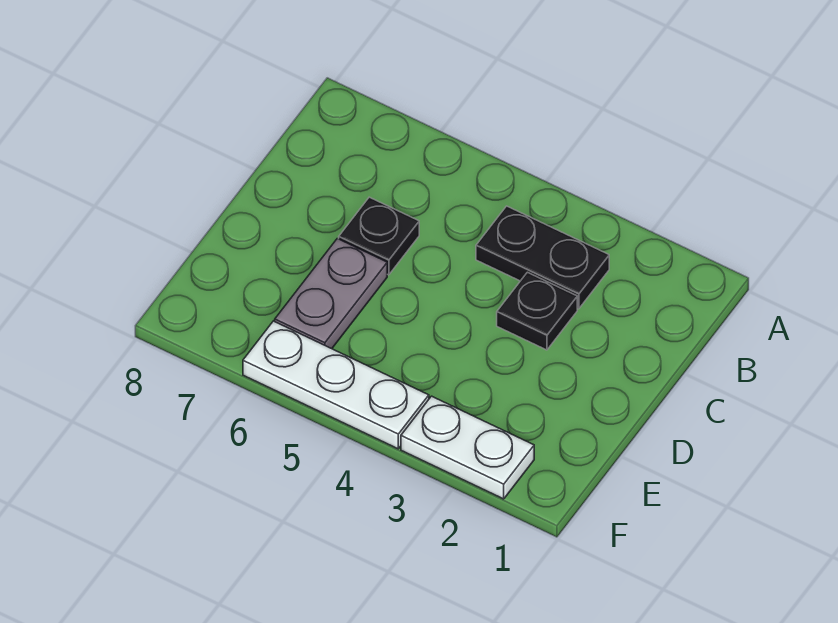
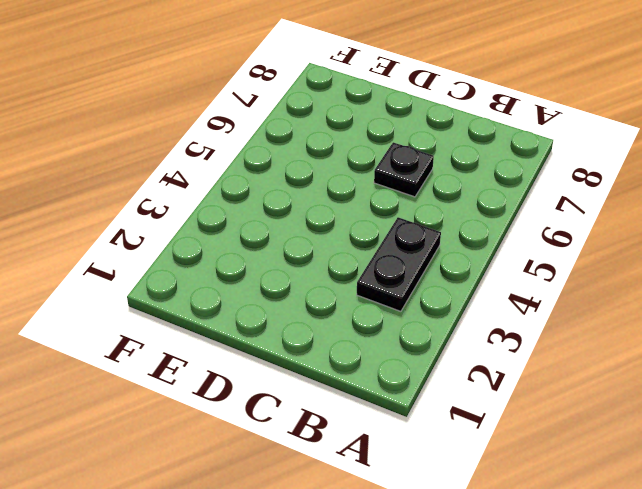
none -> black 1x1 plate [497,272,577,350]
none -> grey 1x2 plate [275,239,387,349]

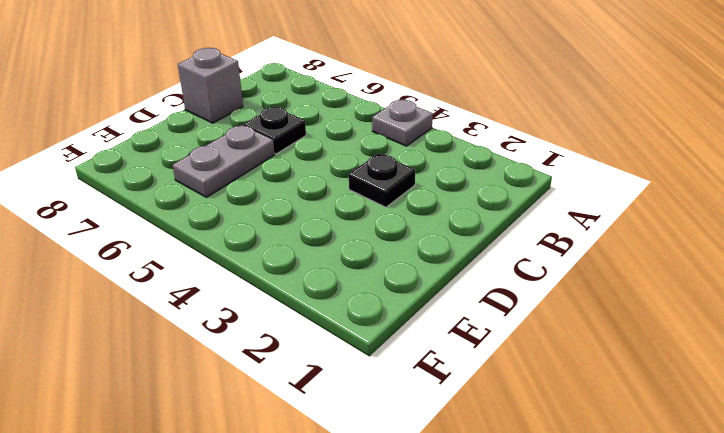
grey 1x1 plate [372,100,433,146] -> none
grey 1x1 brick [178,48,243,123] -> none
none -> black 1x2 plate [476,206,609,309]
none -> white 1x2 plate [401,396,534,499]

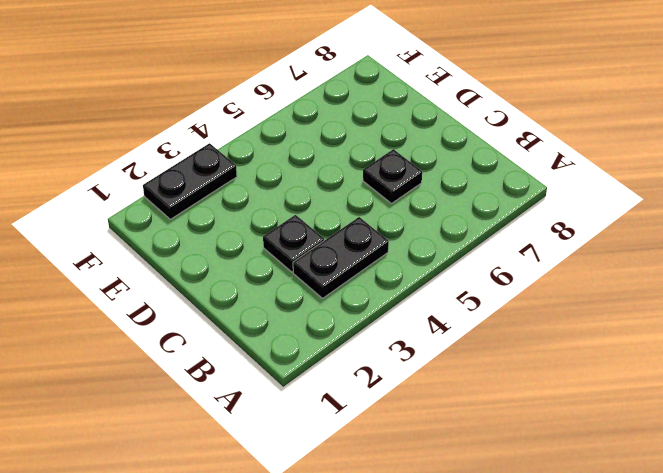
black 1x2 plate [143,143,237,219] -> white 1x2 plate [401,396,534,499]
none -> grey 1x2 plate [275,239,387,349]
none -> white 1x3 plate [243,321,429,449]

